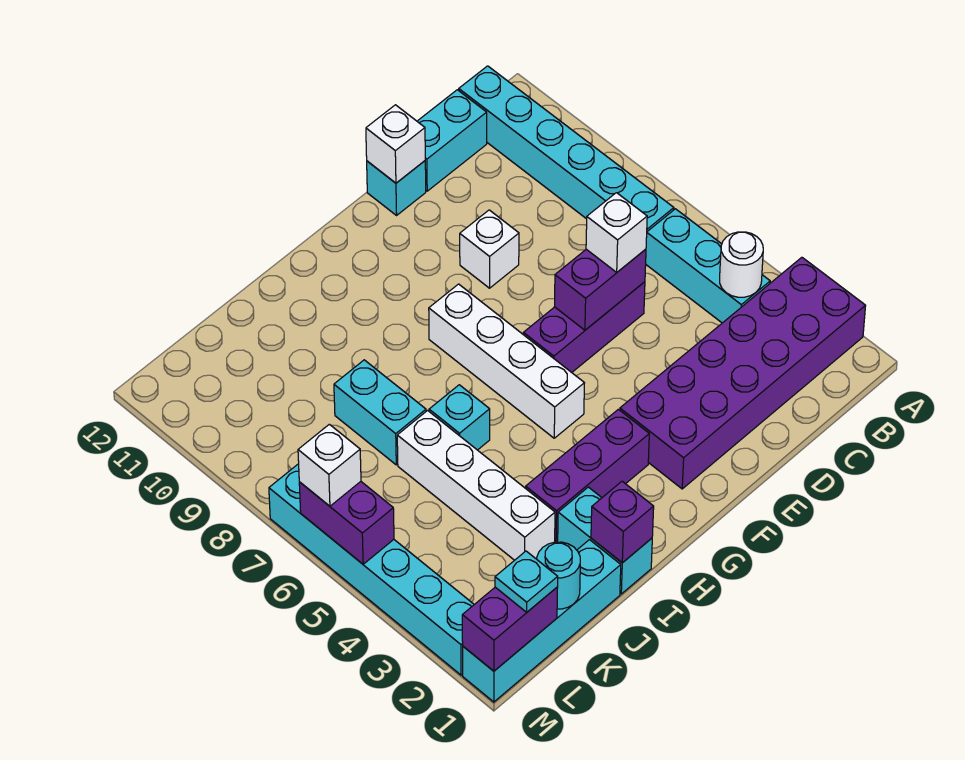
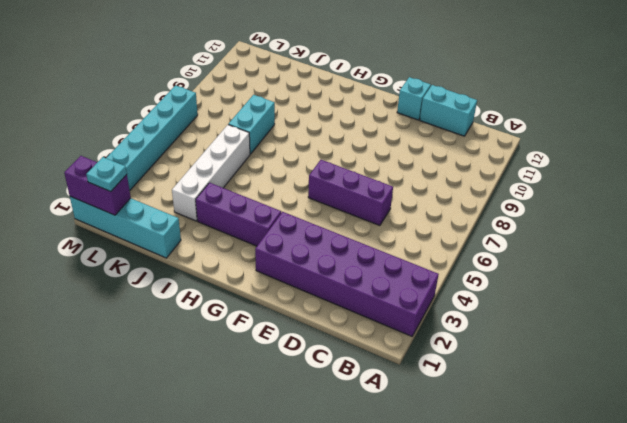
none -> cyan 1x3 brick [646,209,770,323]
none -> cyan 1x6 brick [459,66,674,231]
none -> white 1x1 brick [460,210,519,288]

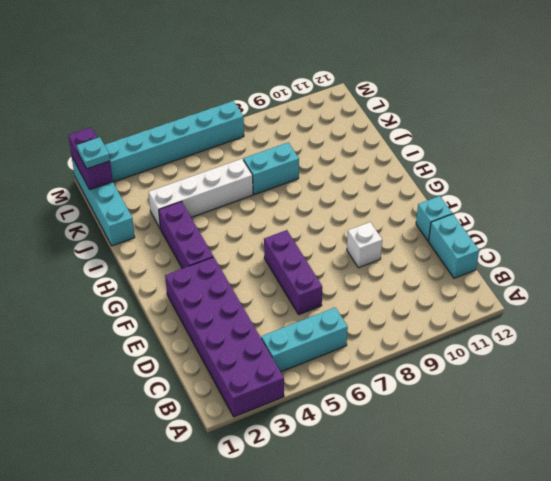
none -> cyan 1x6 brick [459,66,674,231]
none -> white 1x4 brick [429,284,584,438]
none -> cyan 1x2 brick [558,487,652,594]

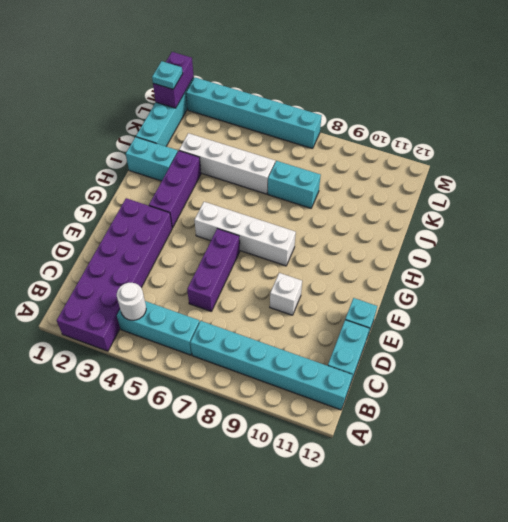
none -> cyan 1x1 brick [429,385,490,450]
none -> purple 1x2 brick [555,249,646,330]
none -> white 1x1 brick [366,105,425,183]

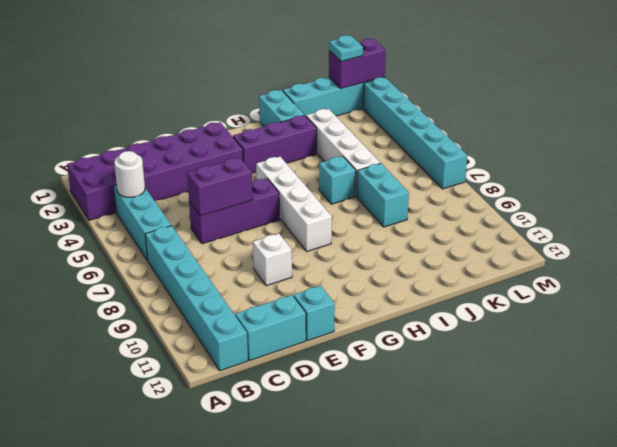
none -> white 1x1 brick [366,105,425,183]
none -> purple 1x1 brick [591,481,654,563]
none -> cyan 1x1 round brick [537,542,580,609]

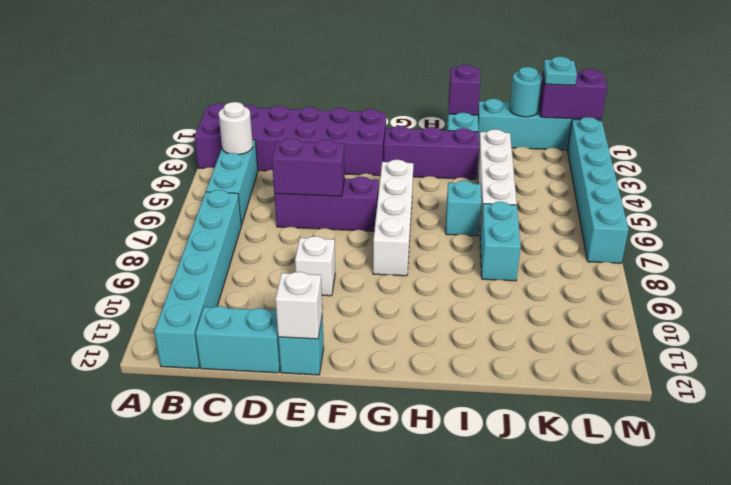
none -> purple 1x2 brick [299,482,394,564]
none -> white 1x1 brick [586,193,647,272]
none -> white 1x1 brick [298,424,361,506]

